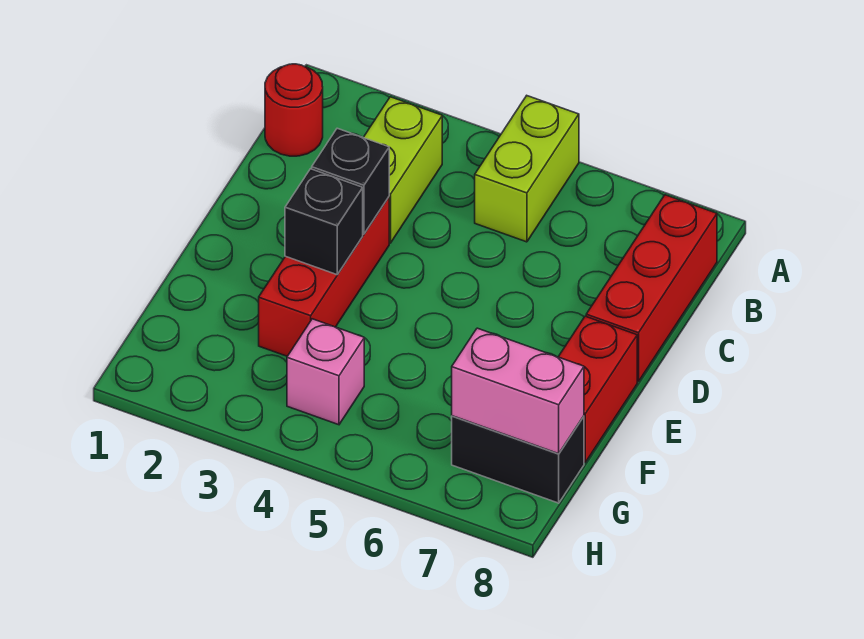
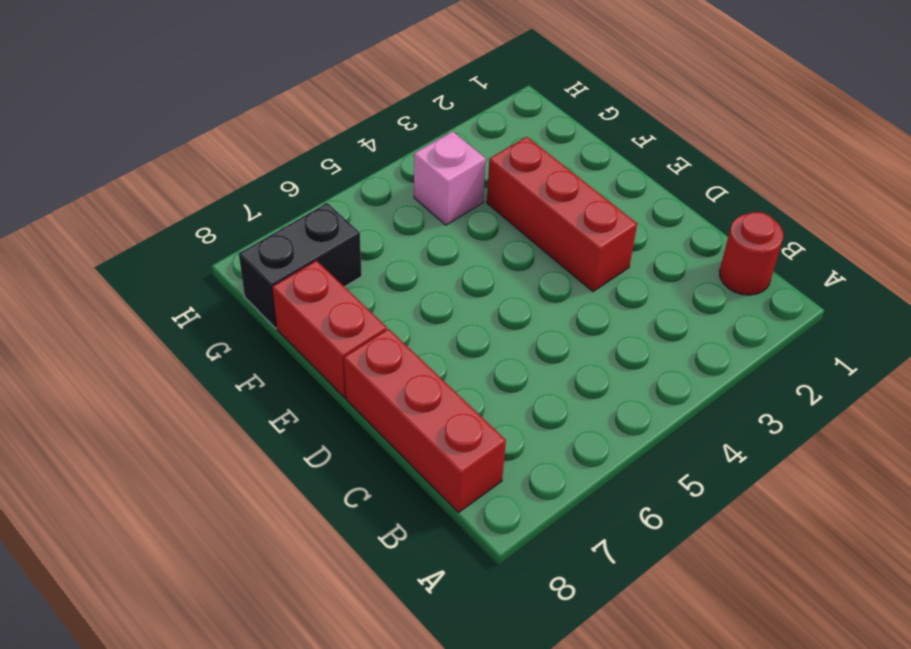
none -> lime 1x2 brick [475,96,579,242]
none -> lime 1x2 brick [363,97,442,243]

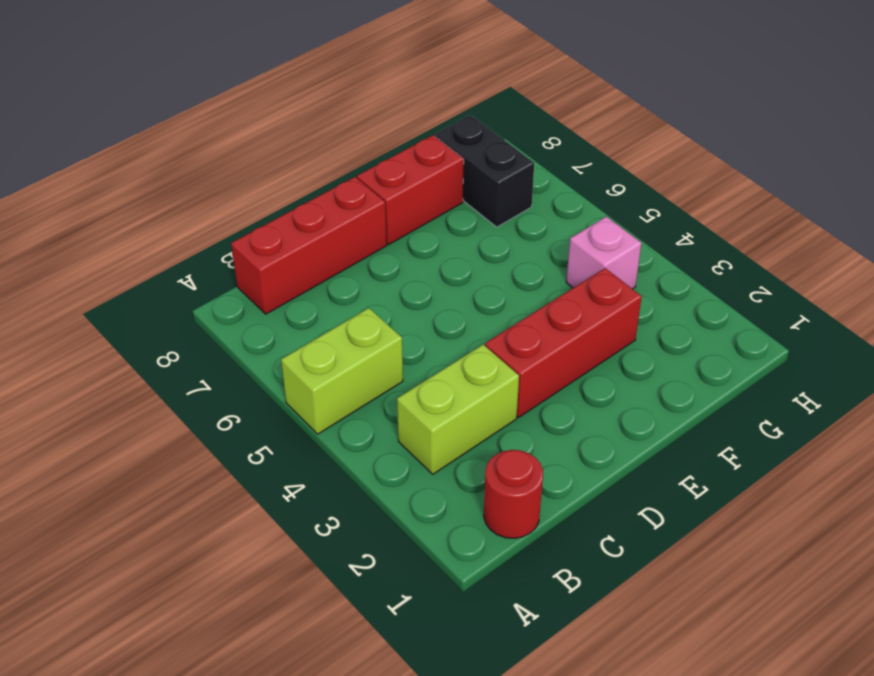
none -> black 1x1 brick [312,128,389,234]
none -> black 1x1 brick [285,169,363,275]

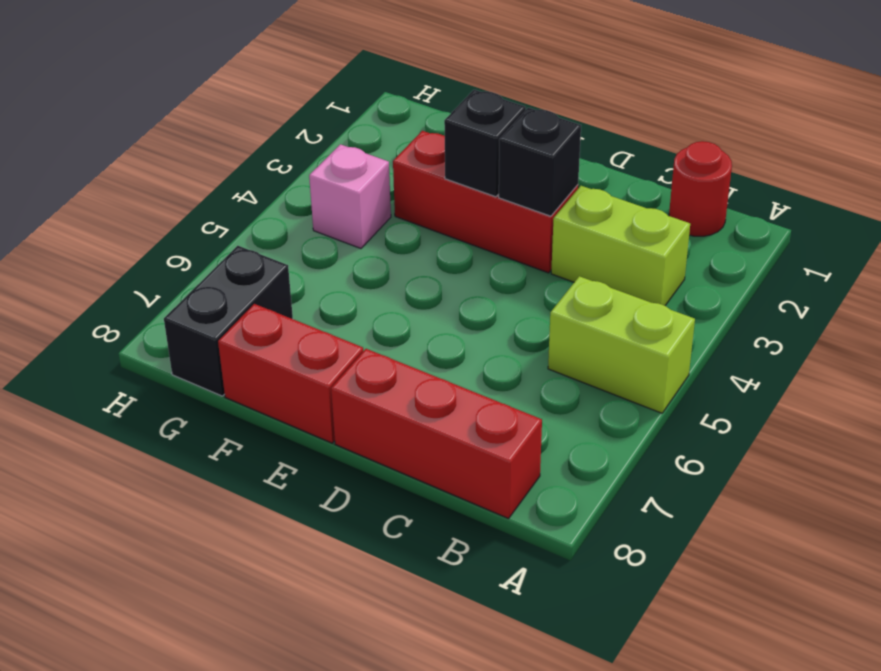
none -> pink 1x2 brick [452,328,584,454]

